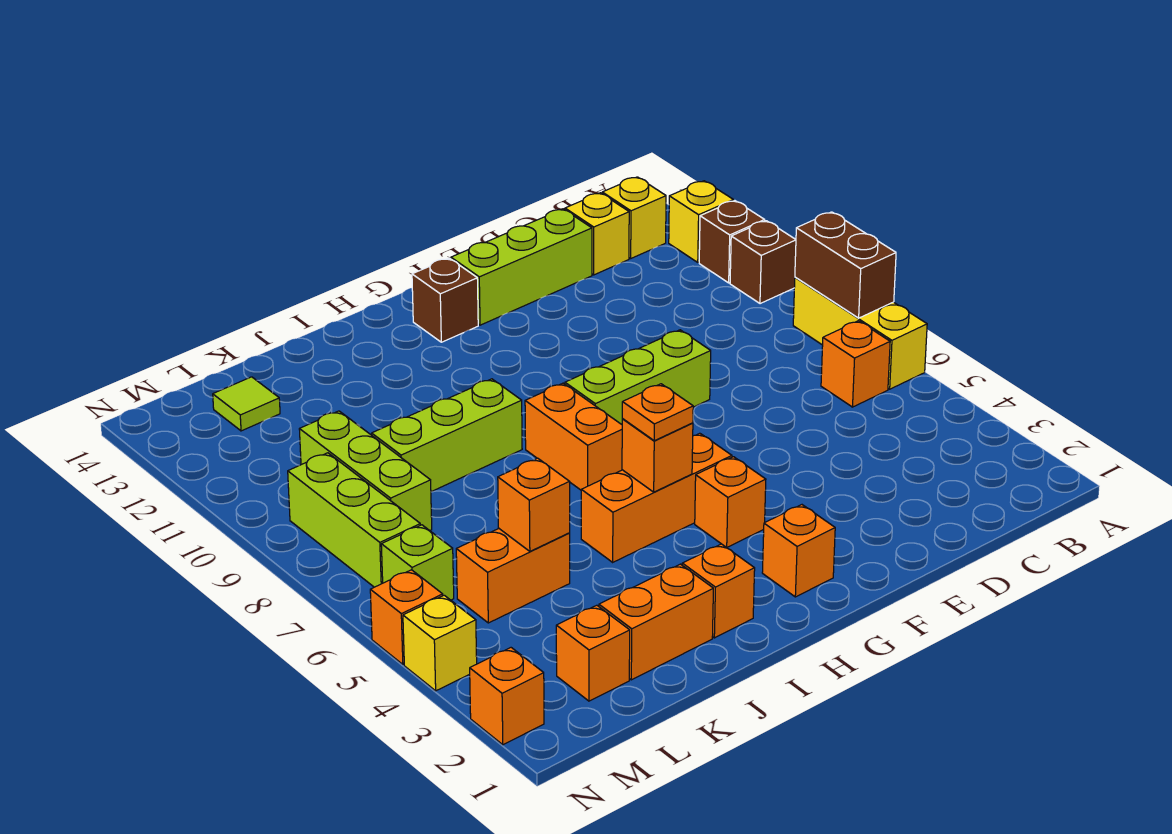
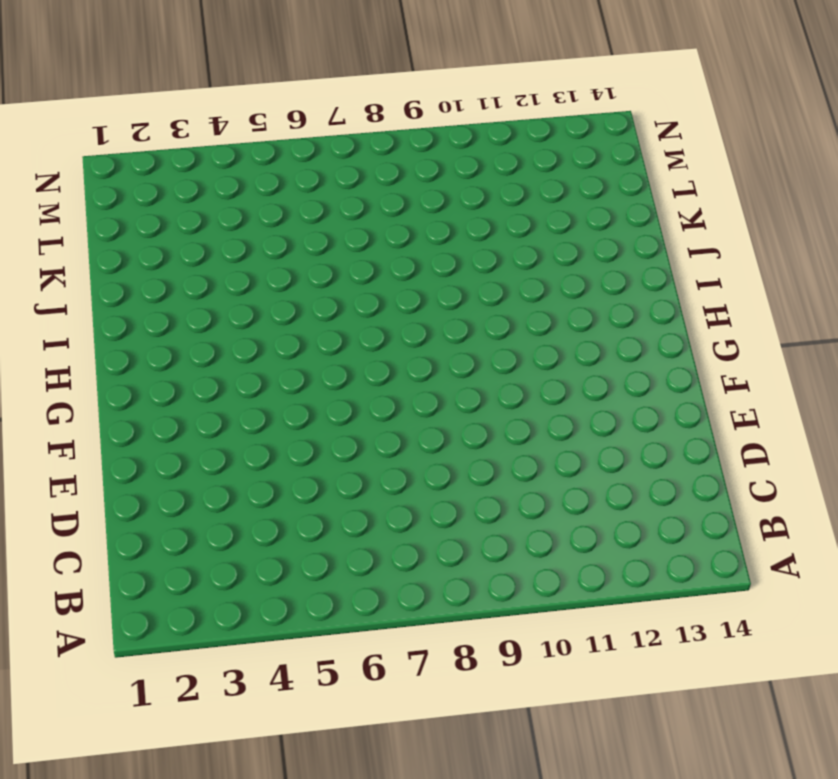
none -> yellow 1x3 brick [793,277,927,389]
none -> brown 1x1 brick [730,221,796,304]
none -> brown 1x1 brick [699,201,765,283]
none -> yellow 1x1 brick [669,181,733,262]

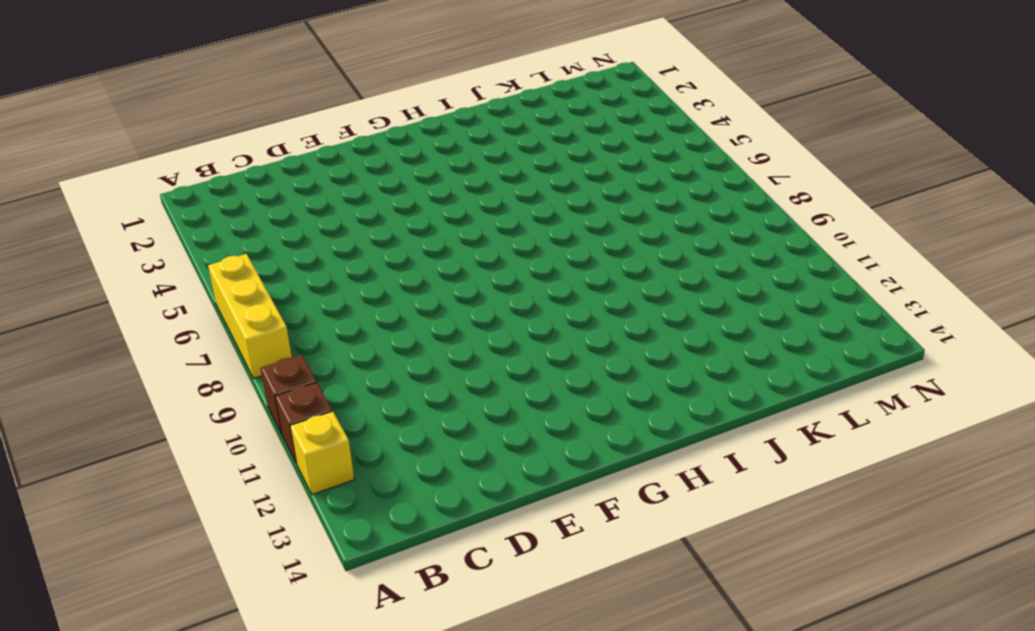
none -> orange 1x1 brick [821,321,890,407]
none -> yellow 1x1 brick [602,177,666,258]
none -> yellow 1x1 brick [565,193,629,275]
none -> lime 1x3 brick [451,209,592,325]

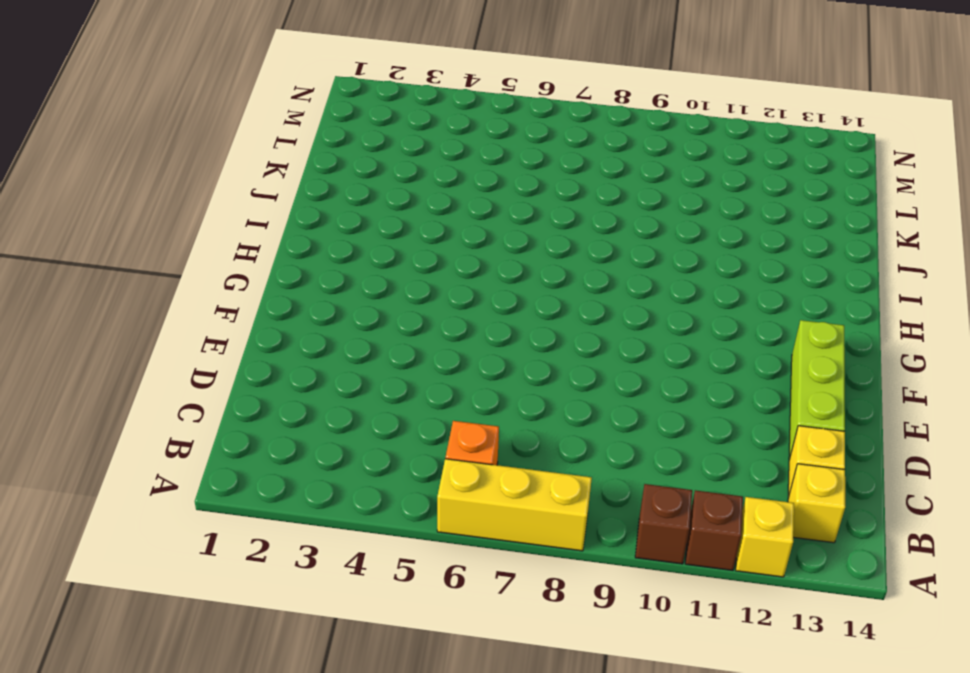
none -> lime 1x3 brick [565,330,711,424]
none -> orange 1x1 brick [762,505,835,597]
none -> orange 1x1 brick [695,457,766,547]
none -> orange 1x3 brick [581,433,732,562]

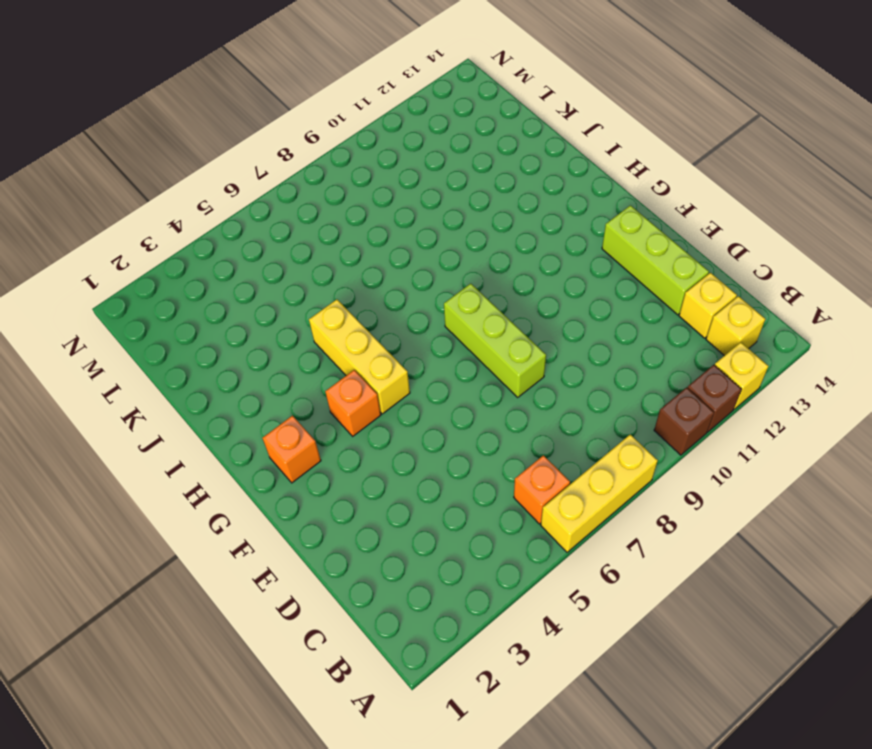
yellow 1x3 brick [309,299,410,414] -> orange 1x3 brick [581,433,732,562]
none -> brown 1x1 brick [412,258,478,342]
none -> orange 1x2 brick [525,383,622,490]
none -> orange 1x1 brick [682,544,755,638]
none -> lime 1x3 brick [372,379,522,492]

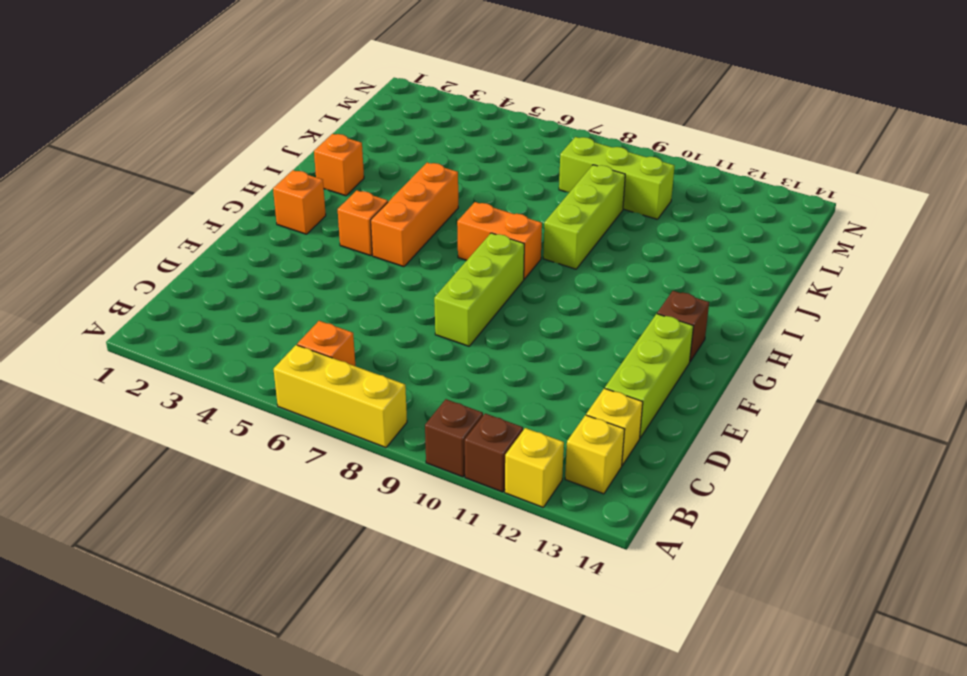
none -> orange 1x2 brick [599,564,713,680]
none -> orange 1x2 brick [456,529,570,623]
none -> orange 1x1 brick [556,605,630,701]
none -> lime 1x1 tile [213,377,280,431]

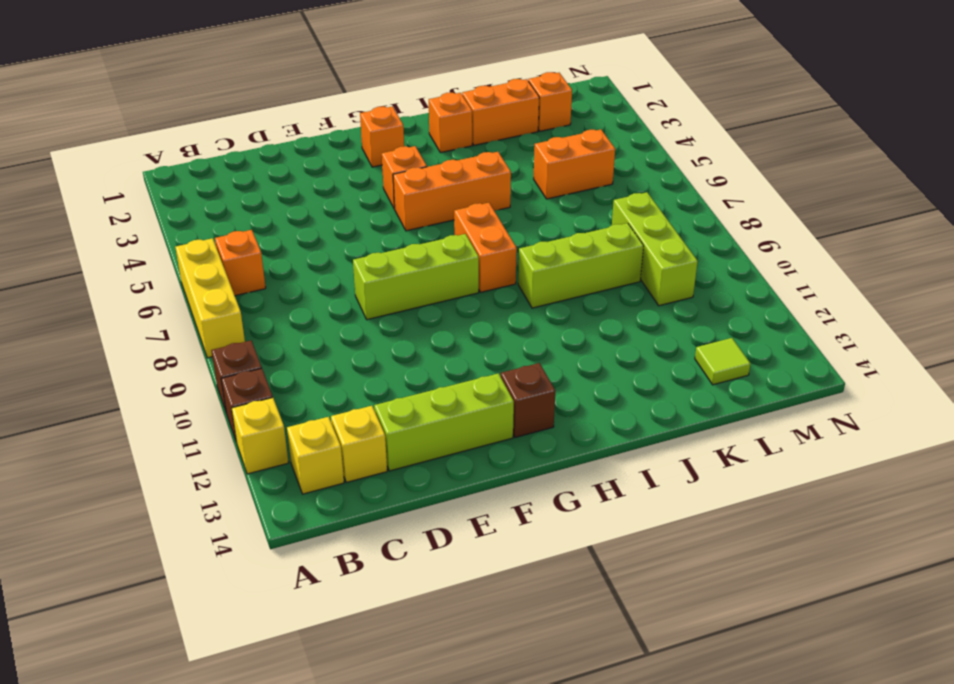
none -> lime 1x1 brick [381,525,454,600]
none -> lime 1x3 brick [288,453,420,587]
none -> orange 1x1 brick [470,648,544,745]
none -> yellow 1x1 brick [403,595,477,691]

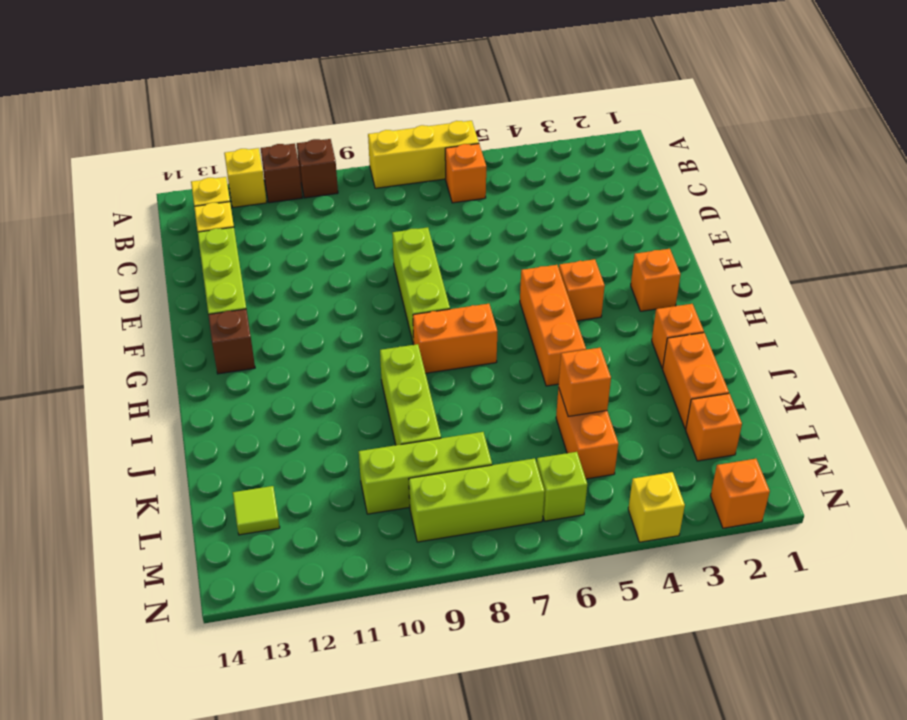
none -> orange 1x1 brick [370,570,443,664]
none -> brown 1x2 brick [795,212,896,318]
none -> orange 1x1 brick [622,419,693,492]
none -> orange 1x1 plate [622,384,693,441]

